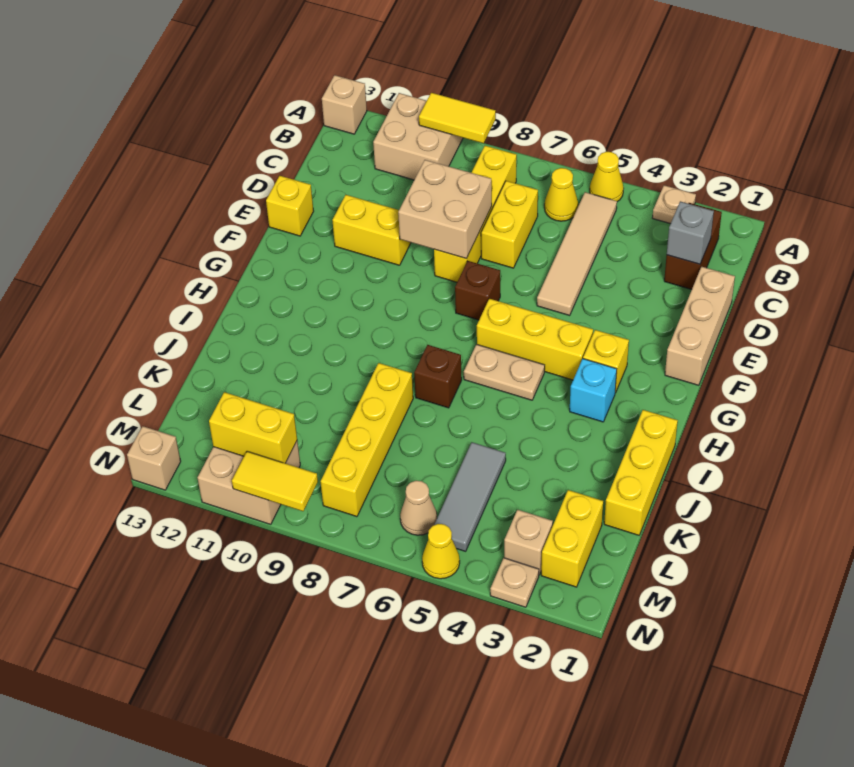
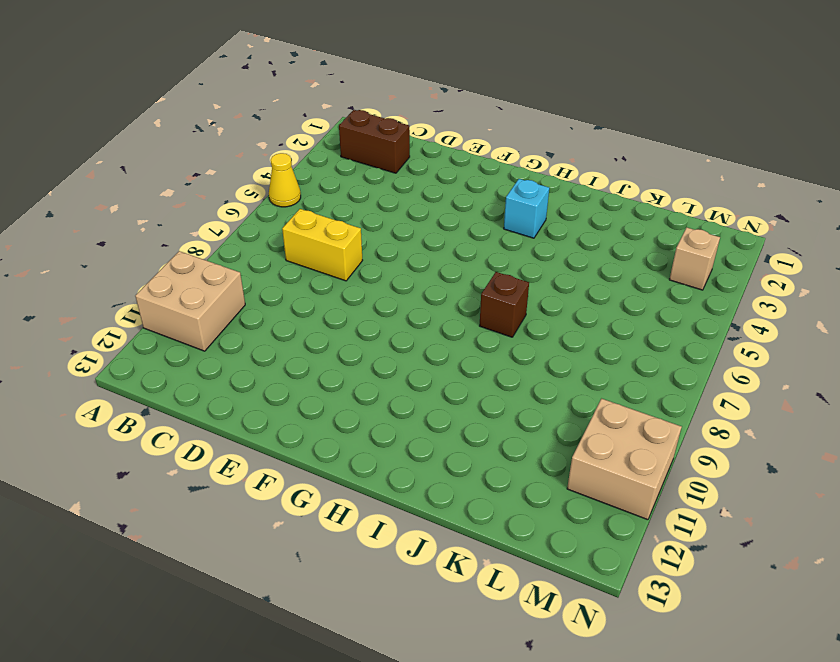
none -> tan 1x1 plate [653,185,696,224]
none -> tan 1x1 brick [322,75,367,134]
none -> tan 1x4 tile [537,192,617,315]
none -> yellow 1x1 cone [544,168,578,221]

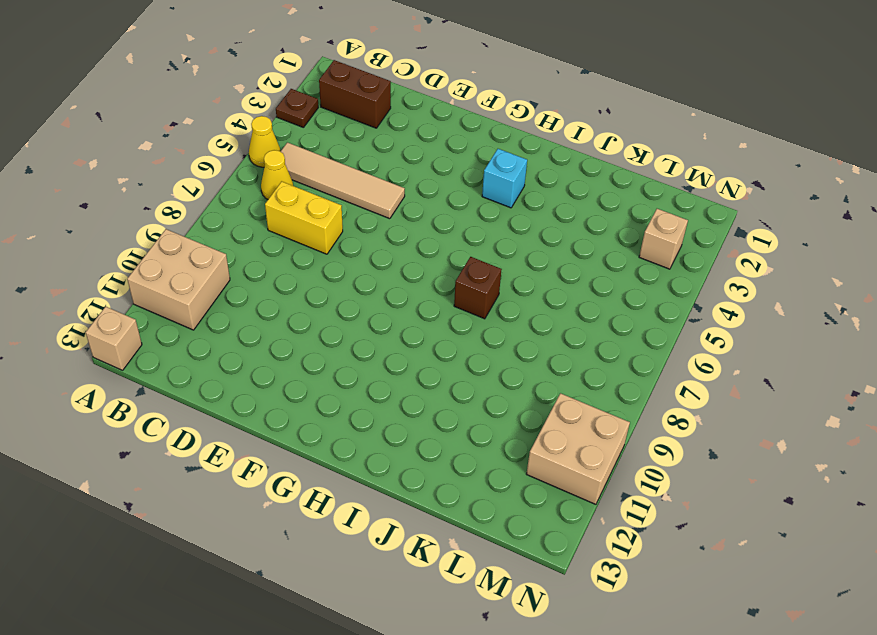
brown 1x1 plate [276,89,319,128] -> tan 1x1 plate [653,185,696,224]
none -> yellow 1x4 brick [434,146,517,282]
none -> tan 1x3 brick [665,267,735,385]
none -> yellow 1x2 brick [332,195,411,265]
none -> yellow 1x1 brick [266,176,314,236]

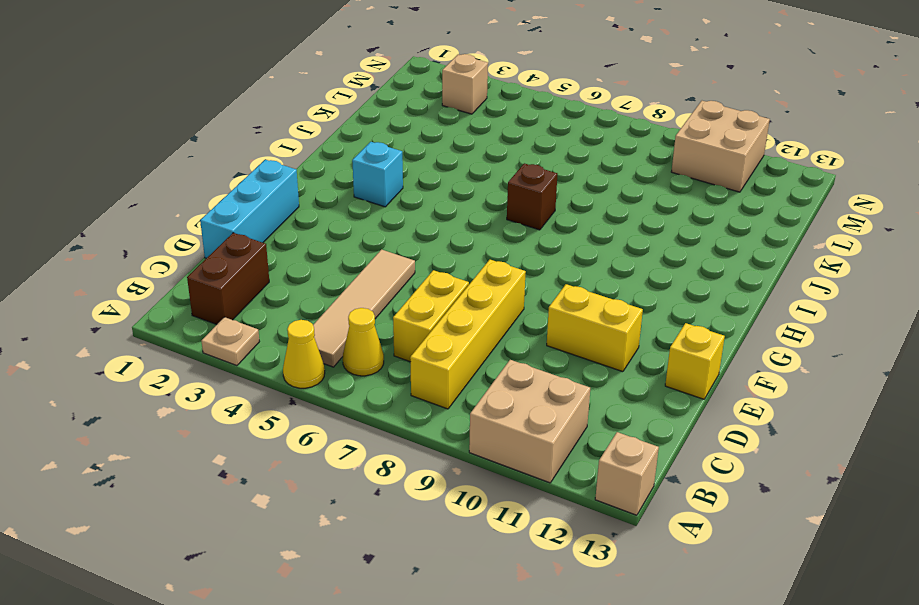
cyan 1x3 brick [200,160,299,258] -> tan 1x3 brick [665,267,735,385]
none -> brown 1x1 brick [455,261,500,320]
none -> yellow 1x1 brick [583,330,629,393]
none -> yellow 1x3 brick [477,299,593,380]
none -> tan 1x2 plate [464,344,545,400]

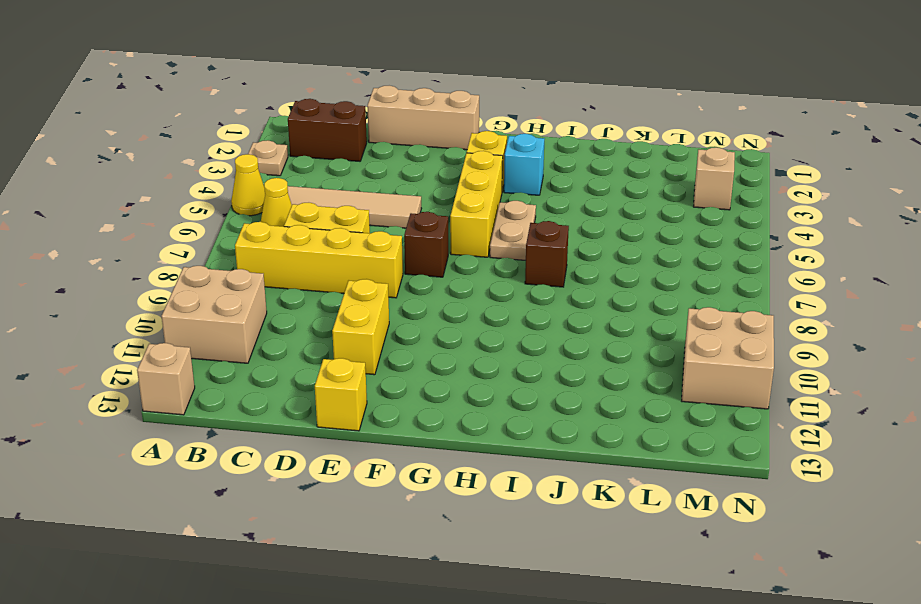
none -> yellow 1x3 brick [604,410,678,535]
none -> yellow 1x4 brick [321,363,413,517]
none -> grey 1x3 tile [434,442,506,551]
none -> yellow 1x2 brick [541,490,603,587]

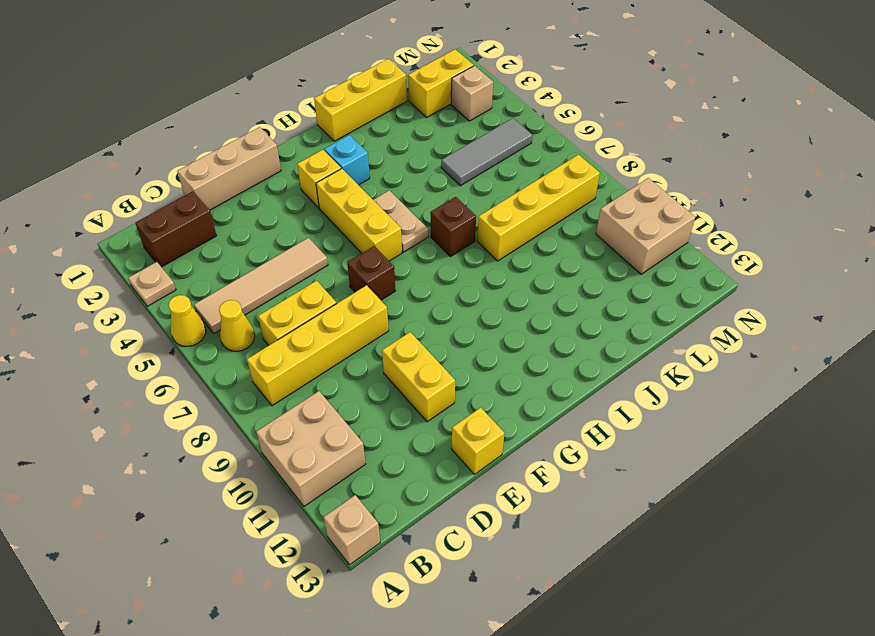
none -> tan 1x1 cone [400,481,437,535]
none -> tan 1x1 plate [490,558,539,607]
none -> yellow 1x1 cone [422,524,460,579]
none -> tan 1x1 brick [127,426,181,490]

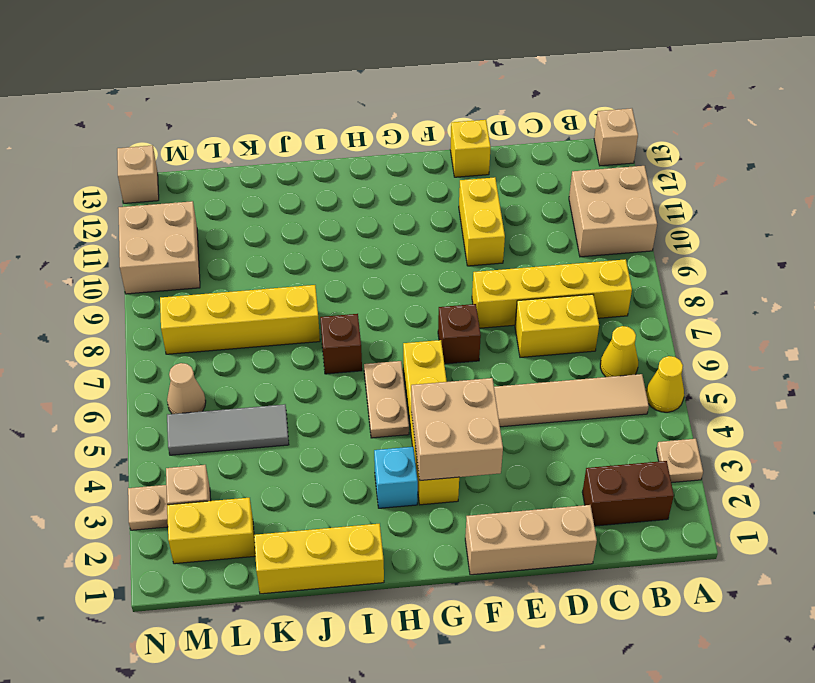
tan 2x2 brick [411,378,503,481] -> tan 2x2 brick moved to [398,160,492,259]
none -> yellow 1x1 cone [422,524,460,579]
none -> yellow 1x2 tile [419,93,496,143]
none -> grey 1x1 brick [667,201,714,264]
none -> yellow 1x2 brick [209,392,297,463]

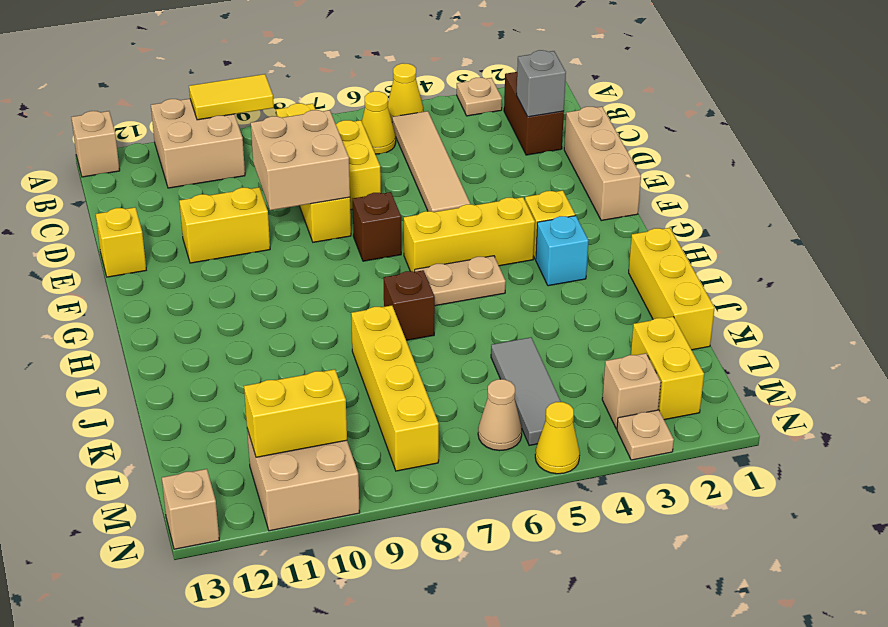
none -> yellow 1x2 tile [232,451,318,511]

